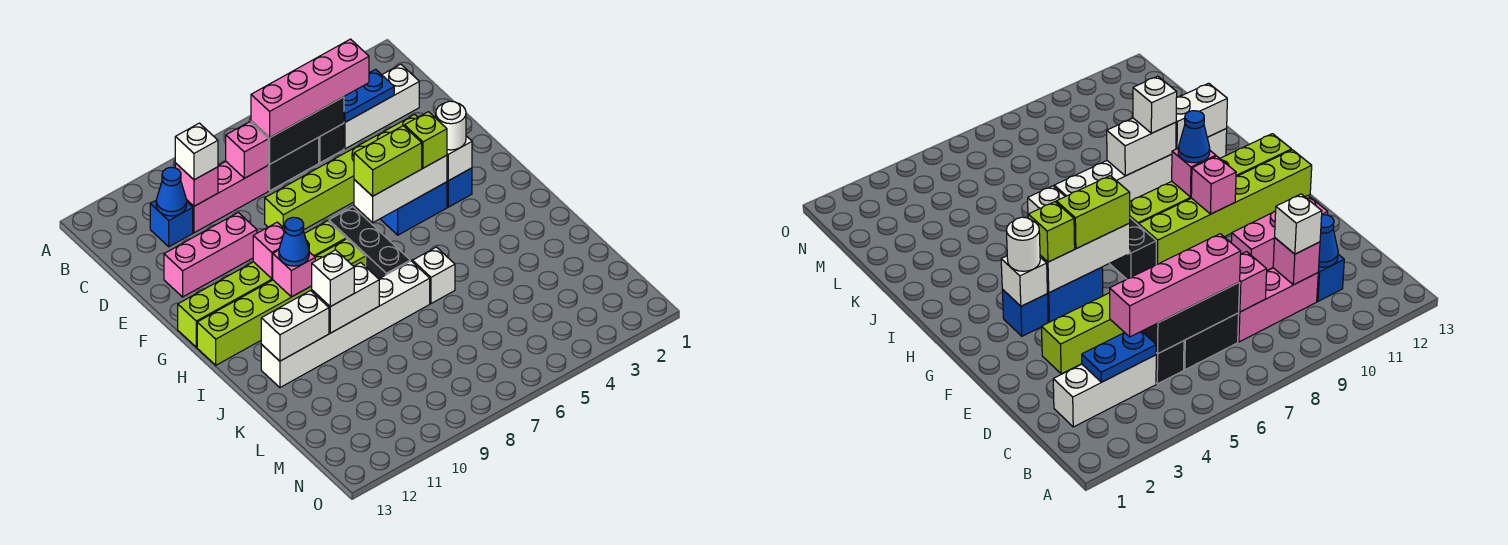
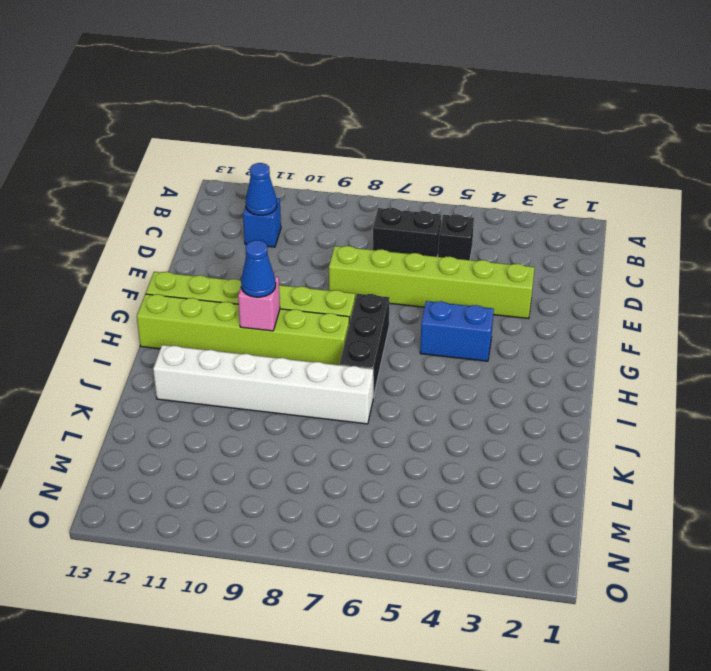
none -> white 1x3 brick [344,64,419,149]
none -> pink 1x3 brick [187,162,268,233]
none -> pink 1x3 brick [164,212,257,297]
none -> blue 1x1 brick [447,168,472,207]

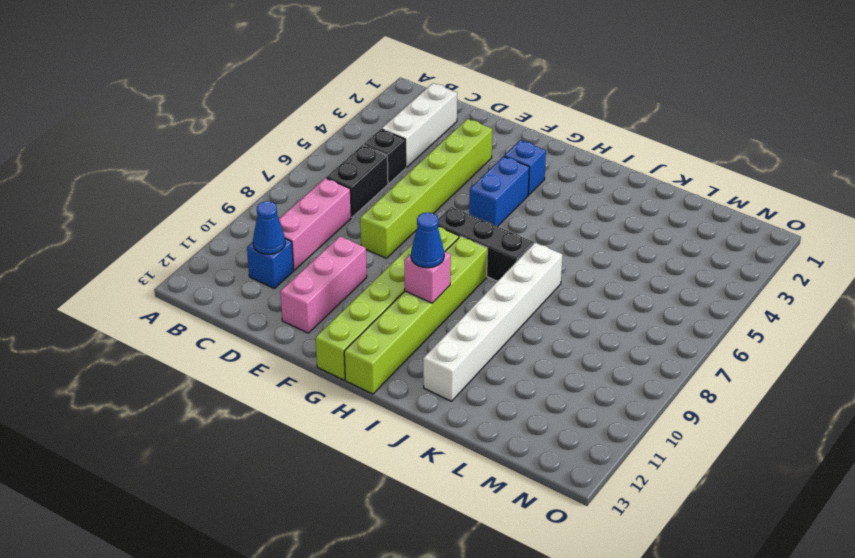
none -> white 1x1 brick [412,247,455,304]
none -> blue 1x2 plate [344,69,394,122]
none -> black 1x3 brick [251,97,344,164]
none -> pink 1x1 brick [226,122,268,178]

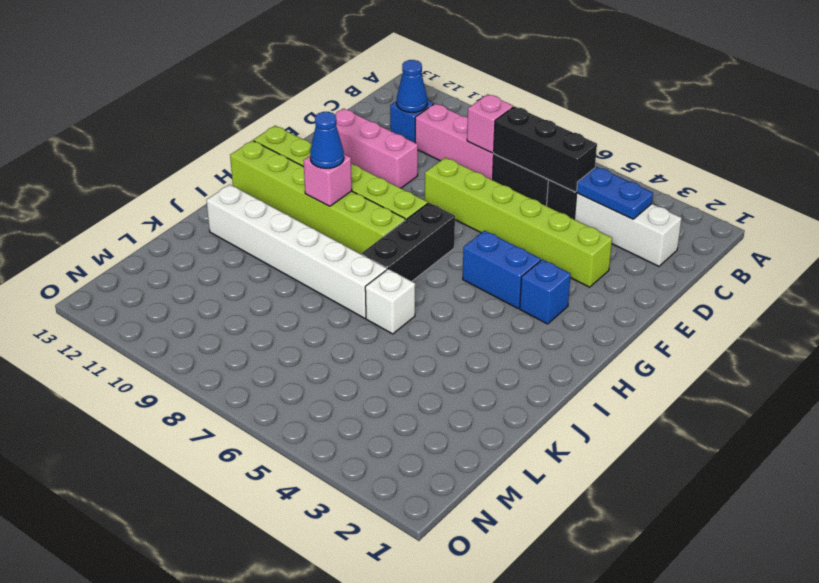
none -> pink 1x1 brick [175,163,218,206]
none -> white 1x1 brick [447,136,472,181]
none -> white 1x3 brick [354,155,447,222]
none -> pink 1x1 brick [253,222,285,279]

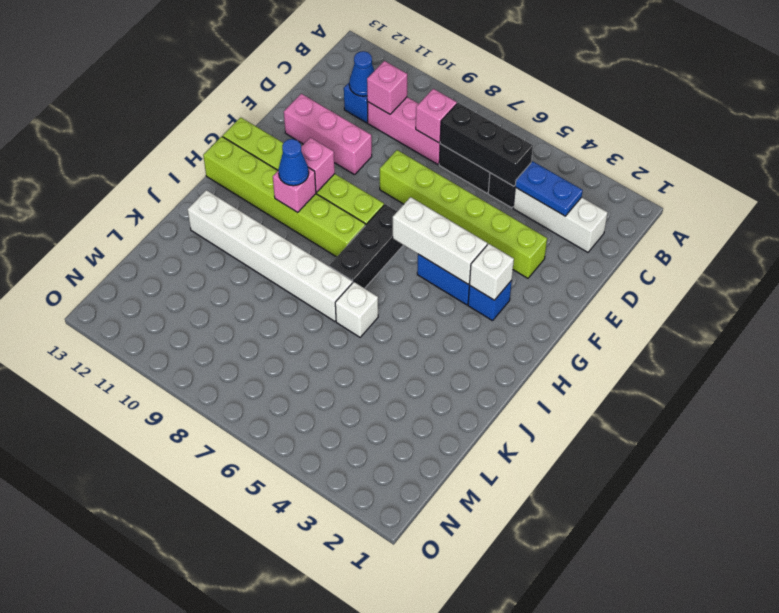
none -> white 1x2 brick [312,263,379,333]
none -> white 1x2 brick [261,291,329,361]
none -> pink 1x4 brick [251,39,369,138]
none -> white 1x1 brick [175,123,218,180]

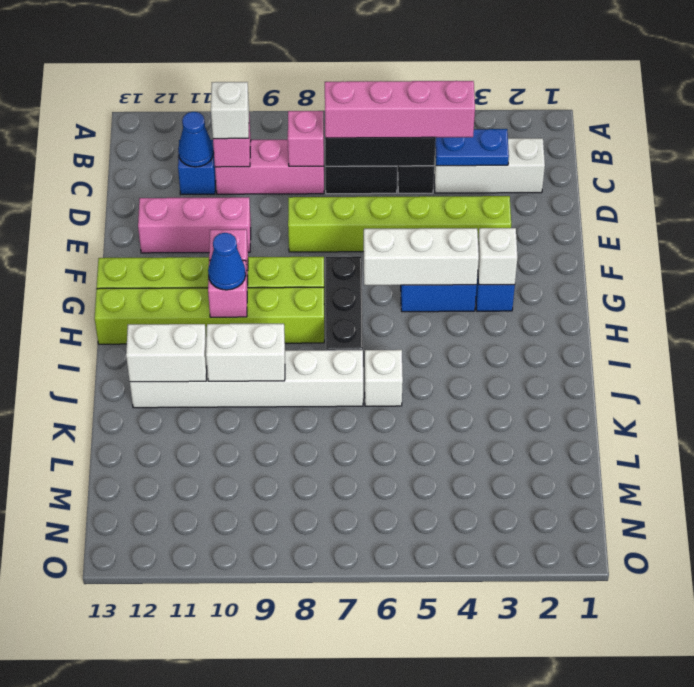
none -> white 1x1 round brick [436,101,466,150]
none -> lime 1x1 brick [404,112,447,168]
none -> lime 1x2 brick [354,126,422,196]
none -> white 1x1 brick [312,250,354,307]

